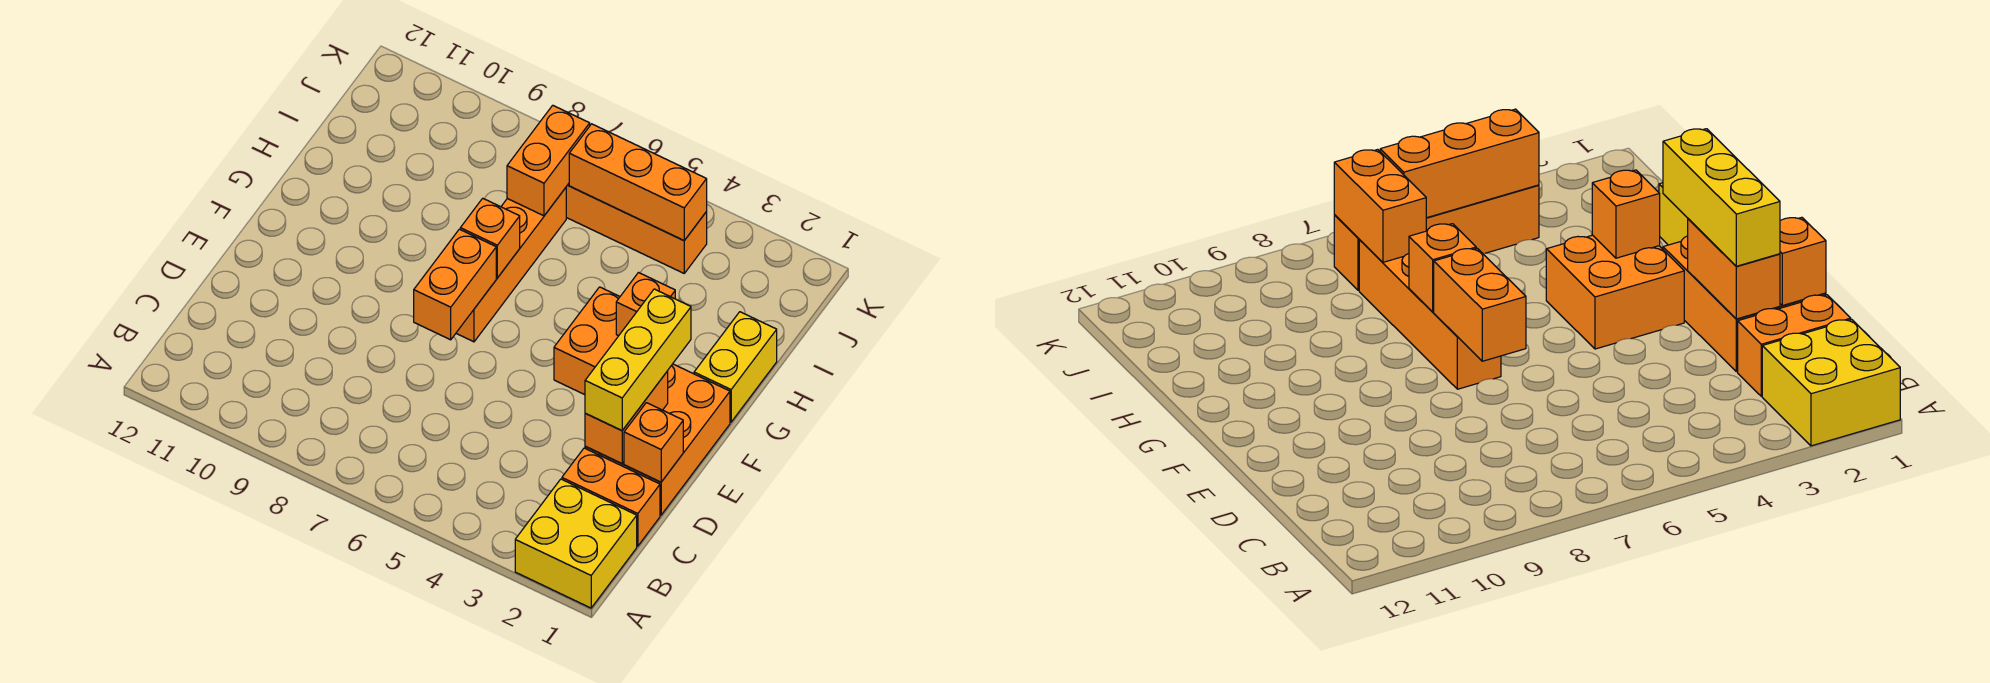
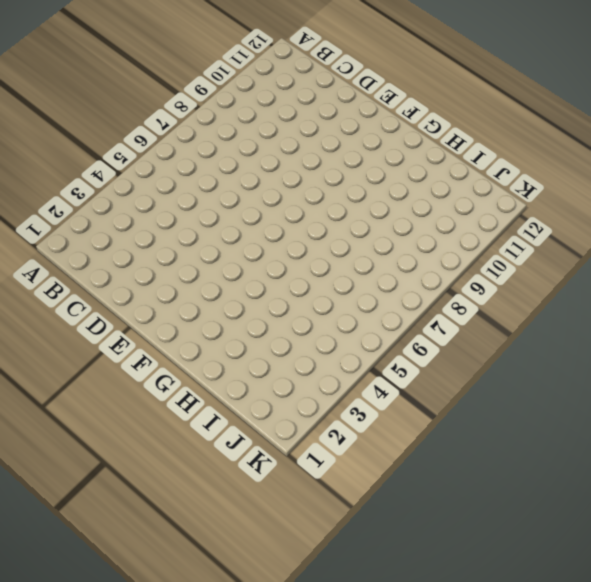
none -> yellow 2x2 brick [515,479,637,608]
none -> orange 1x2 brick [562,448,660,546]
none -> orange 2x3 brick [585,364,730,515]

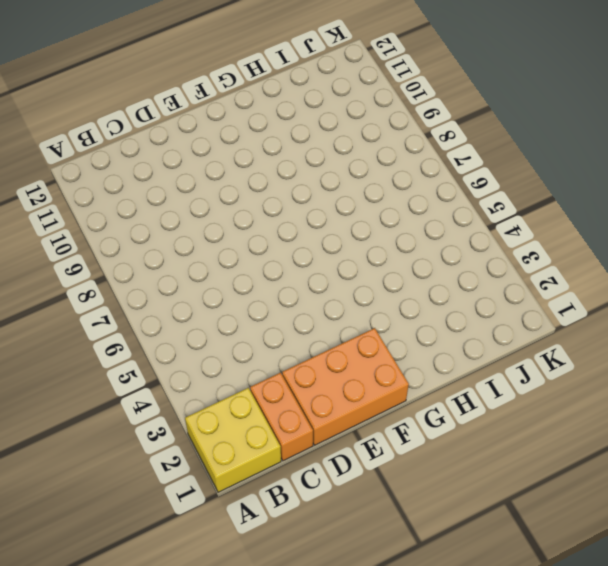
none -> orange 2x2 brick [554,287,620,395]
none -> orange 1x4 brick [456,188,566,342]
none -> yellow 1x2 brick [694,312,777,422]

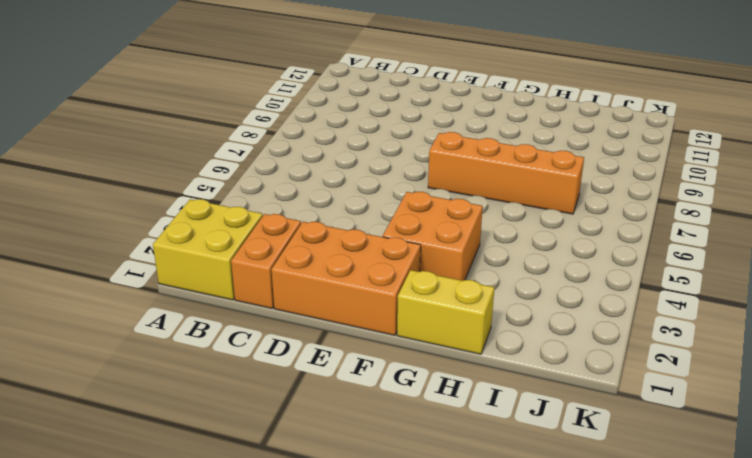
none -> orange 1x4 brick [566,184,707,273]
none -> orange 1x1 brick [624,403,683,482]
none -> orange 1x2 brick [585,371,668,464]

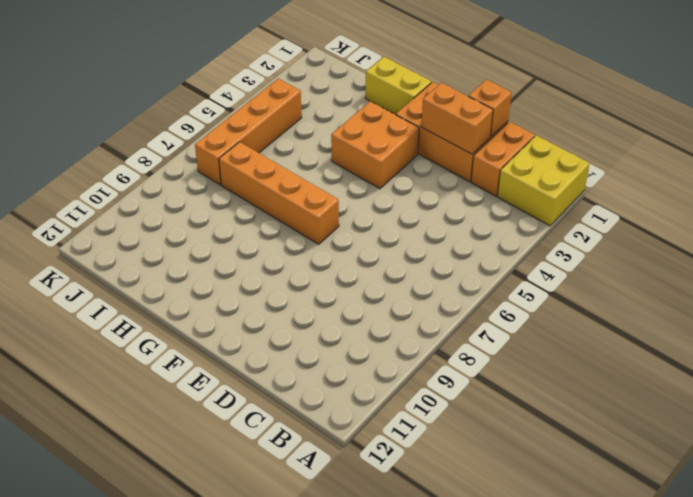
none -> orange 1x2 brick [414,229,496,340]
none -> orange 1x1 brick [616,273,675,336]
none -> orange 1x1 brick [460,198,520,278]

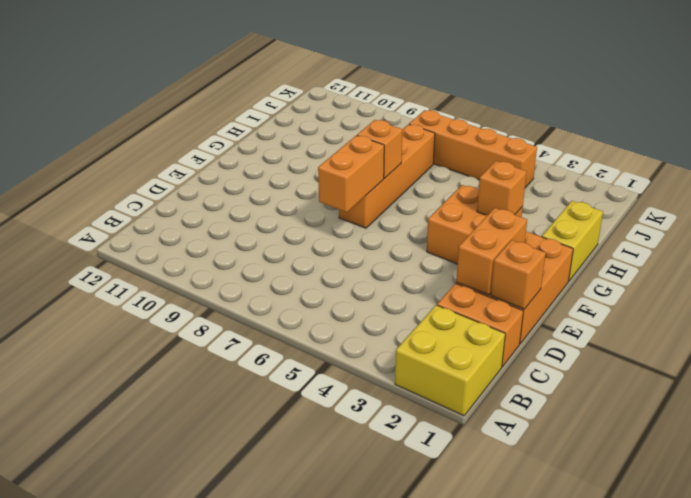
none -> orange 1x2 brick [507,105,590,216]
none -> orange 1x3 brick [569,124,707,240]
none -> yellow 1x3 brick [585,289,691,431]

